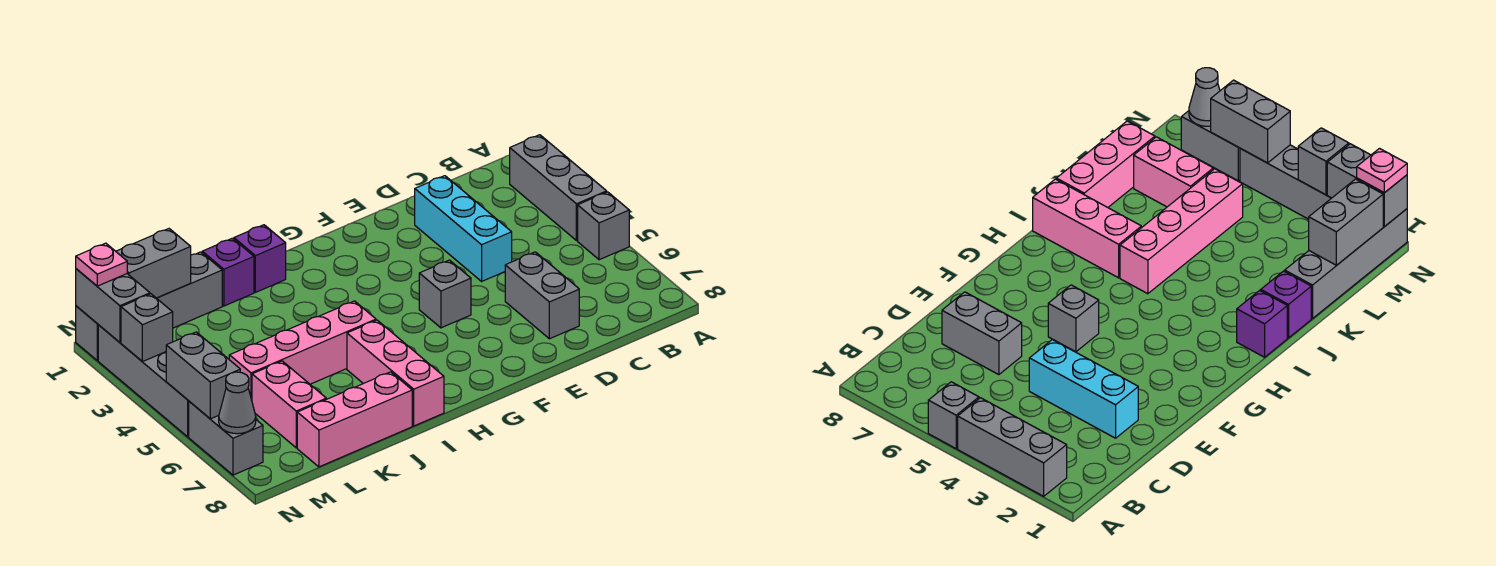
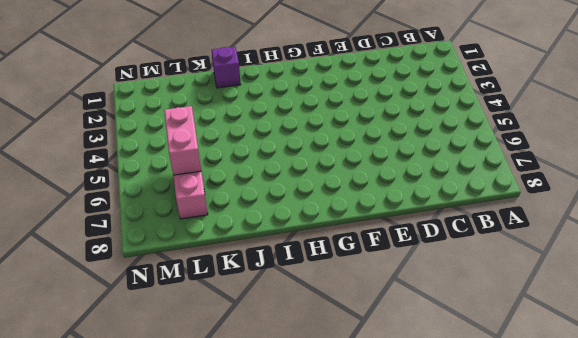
pink 1x2 brick [164,106,201,175] -> none
none -> grey 1x3 brick [510,135,607,241]
none -> grey 1x1 brick [578,192,629,260]
none -> cyan 1x3 brick [415,176,512,281]

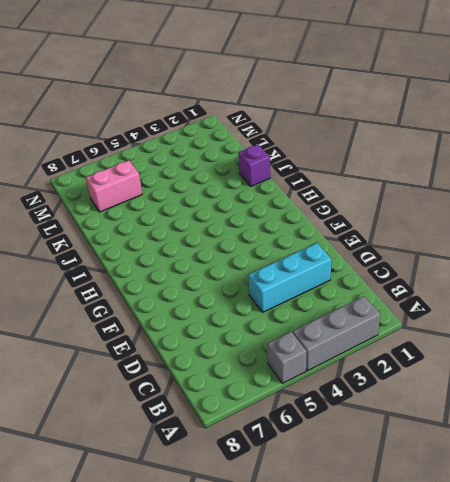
none -> grey 1x2 brick [505,252,579,339]
none -> grey 1x1 brick [419,260,471,328]
none -> purple 1x1 brick [234,225,286,292]

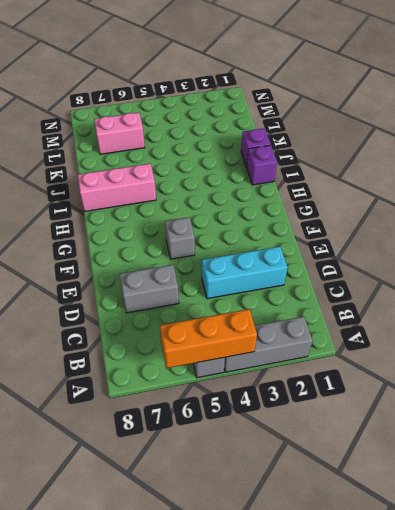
orange 1x3 brick [160,309,257,368] -> none
none -> pink 1x4 brick [229,301,376,400]
none -> pink 1x3 brick [297,372,412,467]
none -> grey 1x4 brick [76,252,222,361]

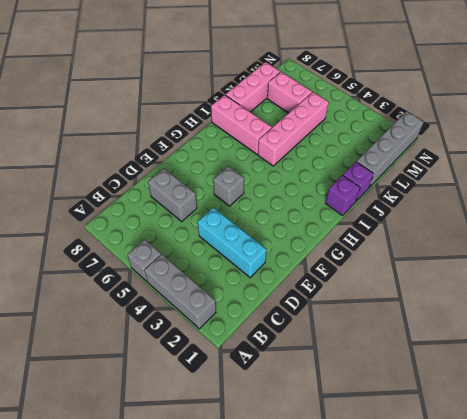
none -> grey 1x4 brick [98,325,189,437]
none -> grey 1x2 brick [189,401,263,475]
none -> grey 1x2 brick [116,229,191,298]

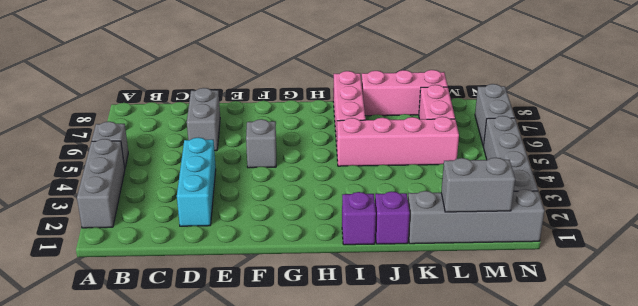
none -> grey 1x2 brick [76,269,150,342]
none -> grey 1x1 brick [121,294,173,362]
none -> grey 1x2 brick [166,332,240,419]

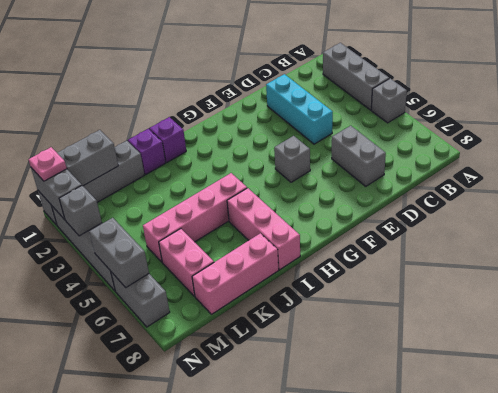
none -> grey 1x1 cone [219,372,256,434]

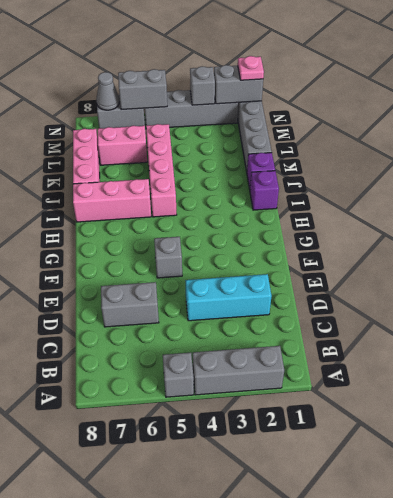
none -> grey 1x2 brick [116,229,191,298]

